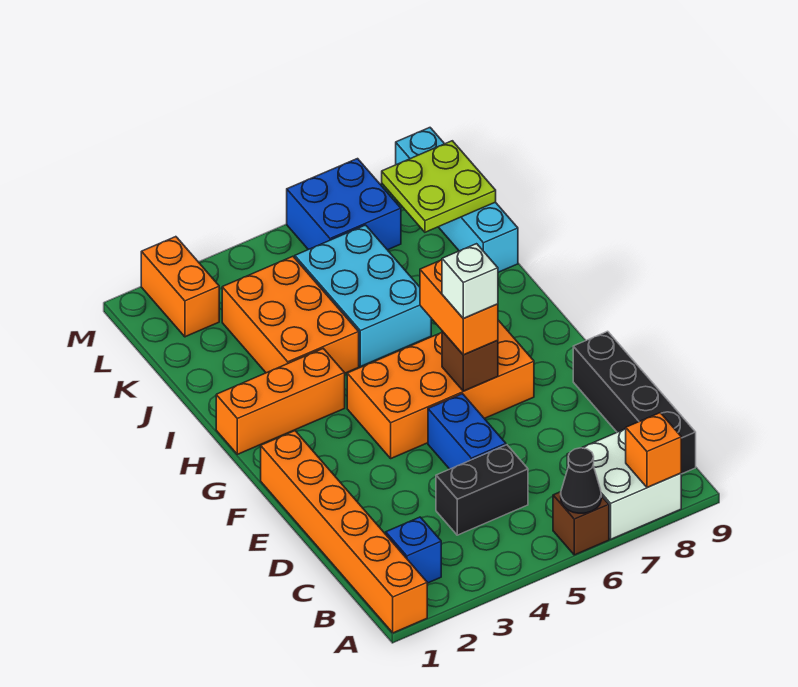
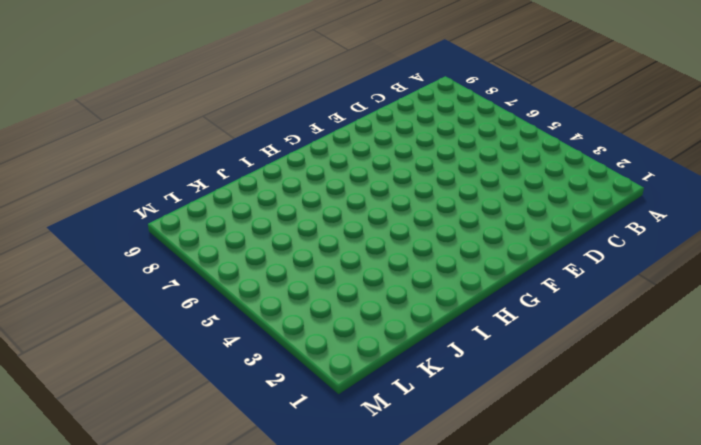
none -> orange 1x6 brick [261,431,427,633]
none -> brown 1x1 brick [553,492,609,555]
none -> white 2x2 brick [567,429,681,539]

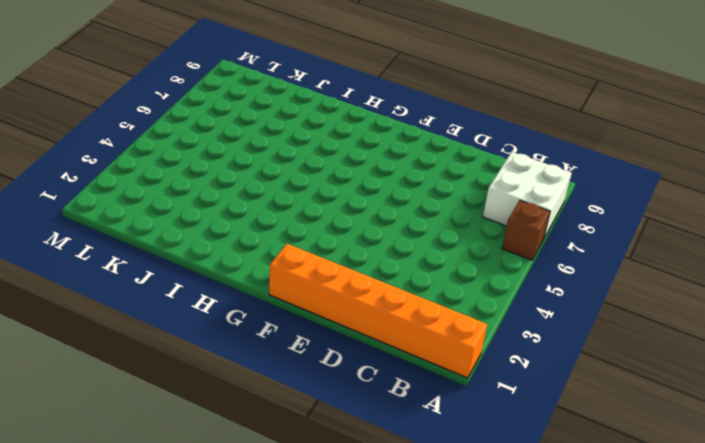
none -> blue 1x1 brick [386,517,441,583]
none -> black 1x4 brick [573,331,696,474]
none -> black 1x2 brick [436,445,528,535]

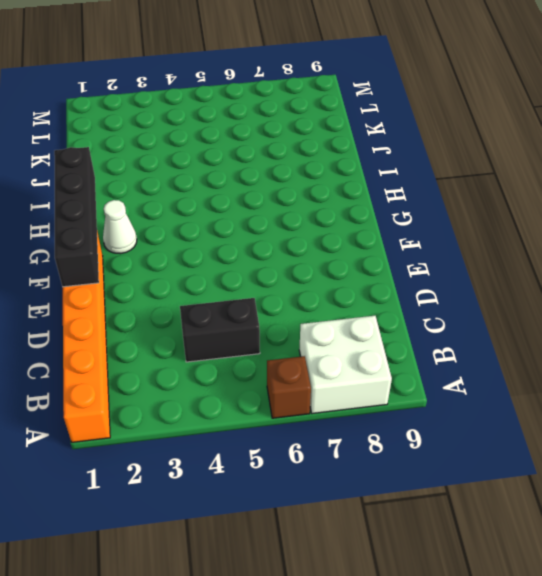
black 1x4 brick [54,147,99,287] -> black 1x4 brick moved to [573,331,696,474]
white 1x1 cone [103,200,137,254] -> none
none -> blue 1x1 brick [386,517,441,583]
none -> blue 1x2 brick [428,394,506,469]
none -> orange 2x4 brick [347,320,534,458]

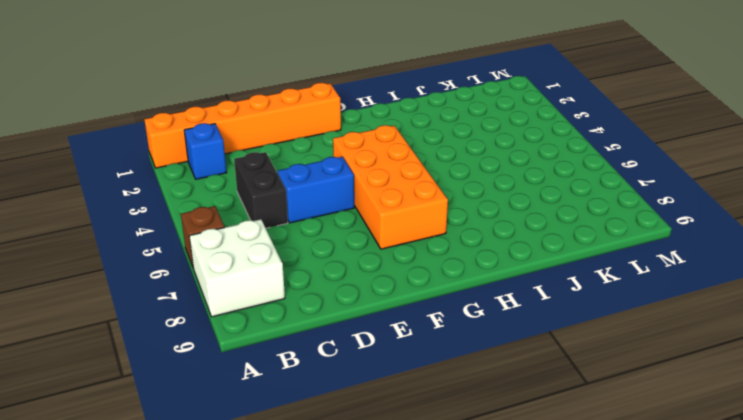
none -> black 1x4 brick [573,331,696,474]
none -> orange 1x3 brick [216,349,345,454]
none -> orange 2x3 brick [222,256,359,373]

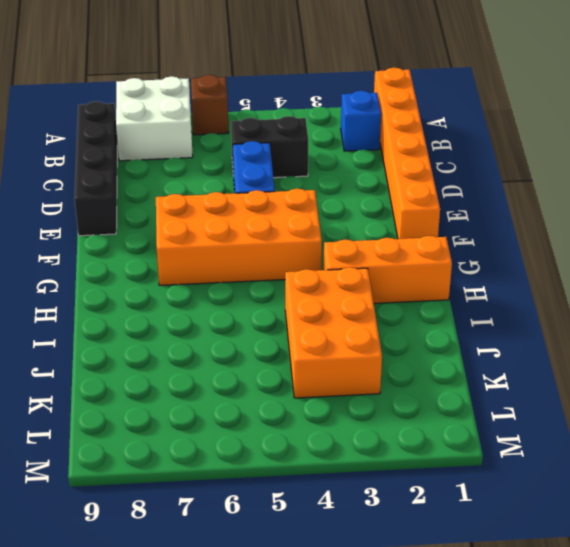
none -> cyan 2x3 brick [295,225,431,367]
none -> cyan 1x4 brick [396,128,518,272]
none -> orange 1x2 brick [141,237,219,337]

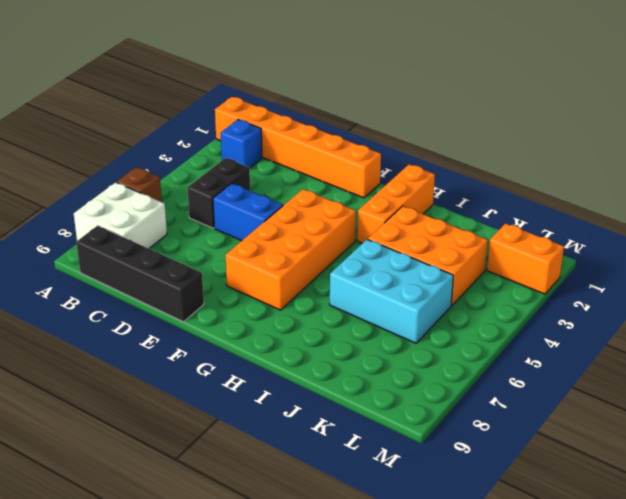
none -> cyan 1x4 brick [396,128,518,272]
none -> blue 2x2 brick [287,159,401,250]
none -> black 1x1 cone [561,448,601,513]

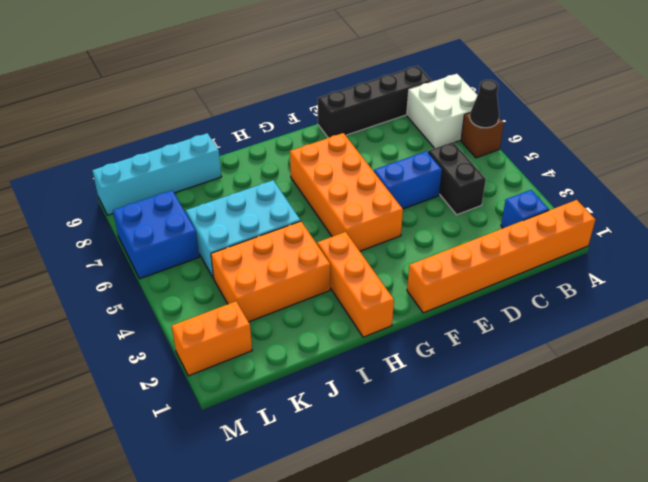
none -> orange 1x1 brick [626,413,681,488]
none -> brown 1x1 brick [442,331,498,391]
none -> lime 2x2 plate [382,141,496,232]

